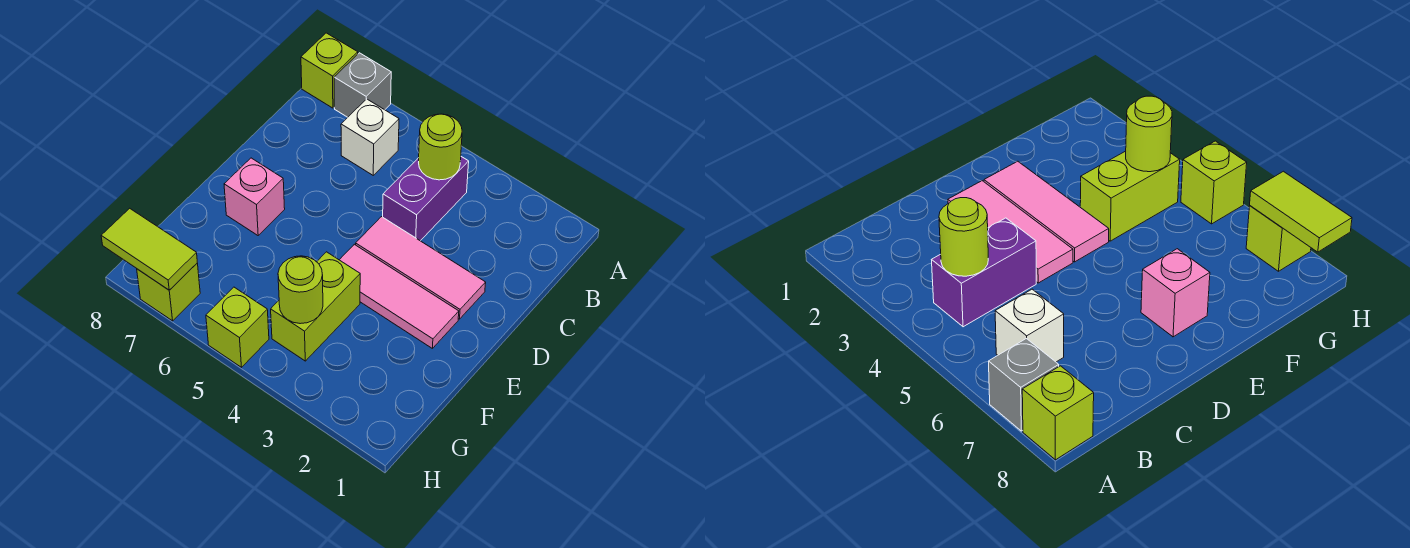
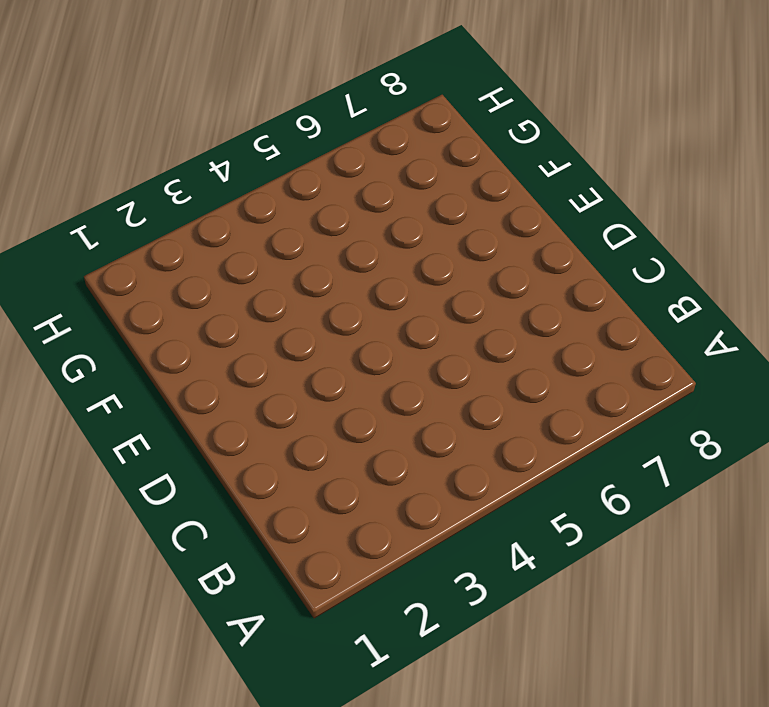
none -> grey 1x1 brick [334,53,391,117]
none -> lime 1x1 brick [301,33,358,108]
none -> purple 1x2 brick [383,157,469,241]

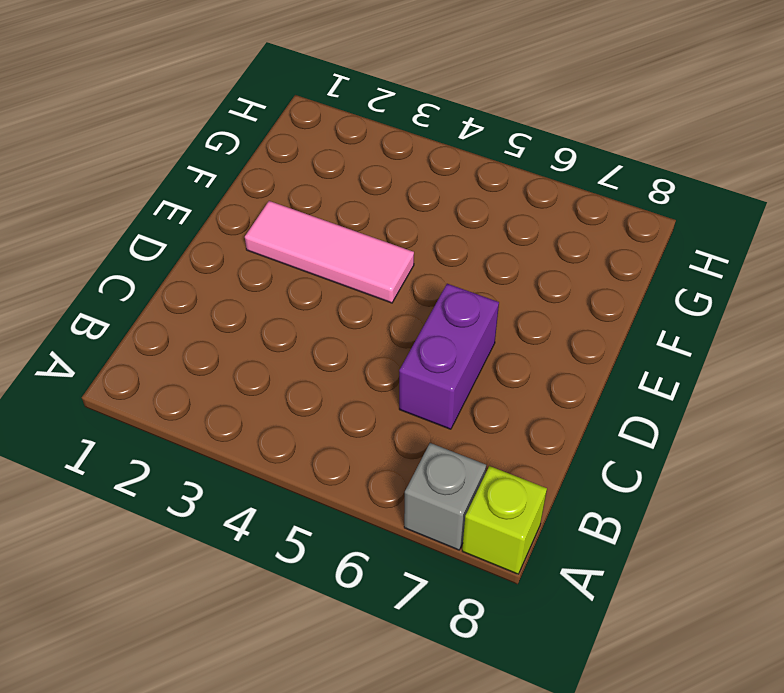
purple 1x2 brick [399,284,499,429] -> purple 1x2 brick moved to [383,157,469,241]
none -> white 1x1 brick [341,99,399,175]
none -> pink 1x3 tile [356,217,486,319]
none -> pink 1x1 brick [224,158,285,235]

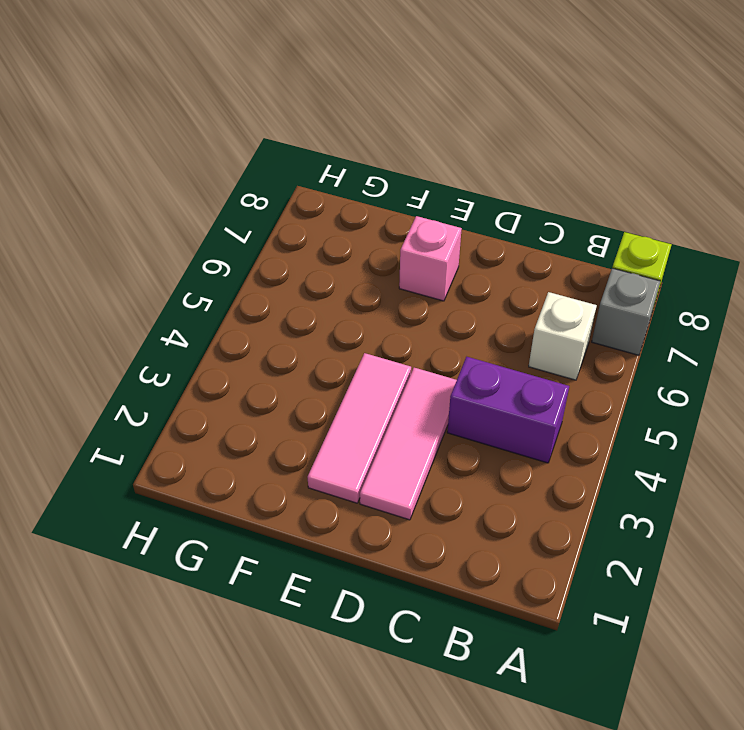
none -> lime 1x2 brick [271,252,360,361]
none -> lime 1x1 brick [206,287,269,367]
none -> lime 1x1 brick [137,263,200,321]

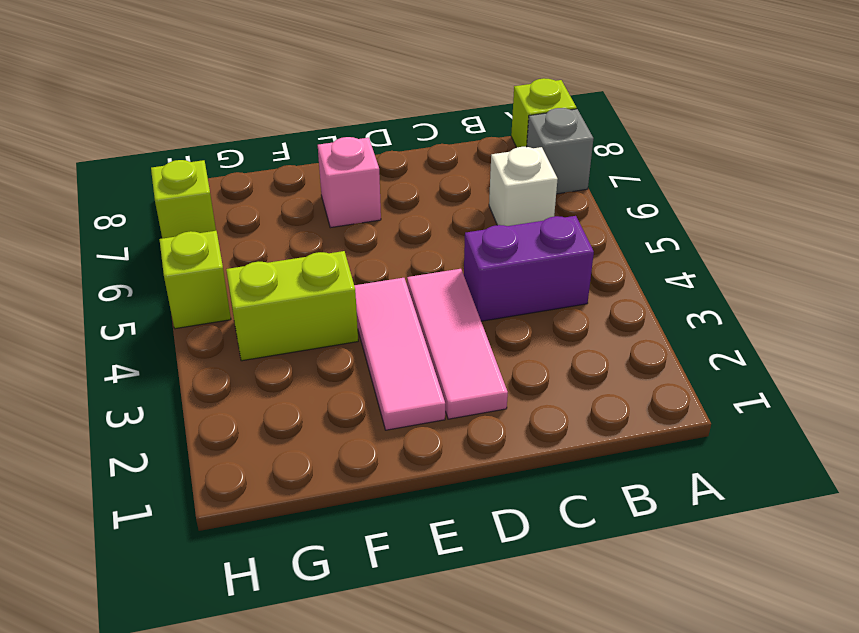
none -> lime 1x1 round brick [419,114,462,180]
none -> lime 1x1 round brick [278,256,323,324]
none -> lime 1x2 tile [101,208,197,290]

